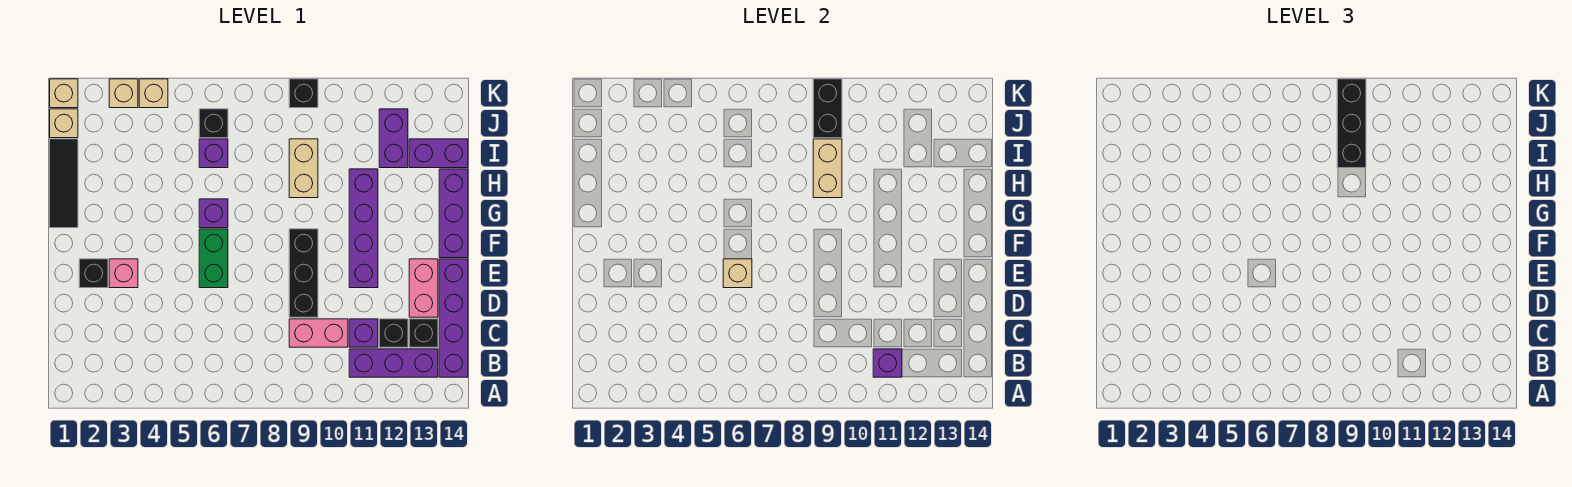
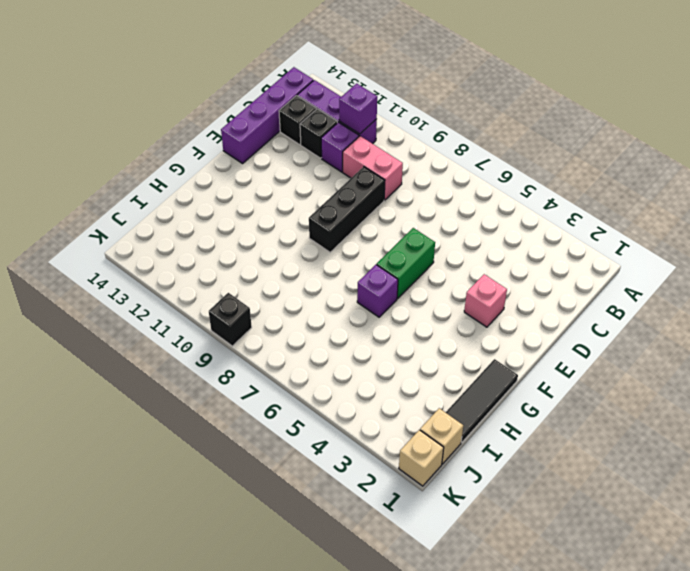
none -> pink 1x2 brick [409,259,438,317]
none -> black 1x1 brick [79,259,108,288]
none -> purple 1x4 brick [349,169,378,288]
none -> purple 1x3 brick [439,169,468,258]

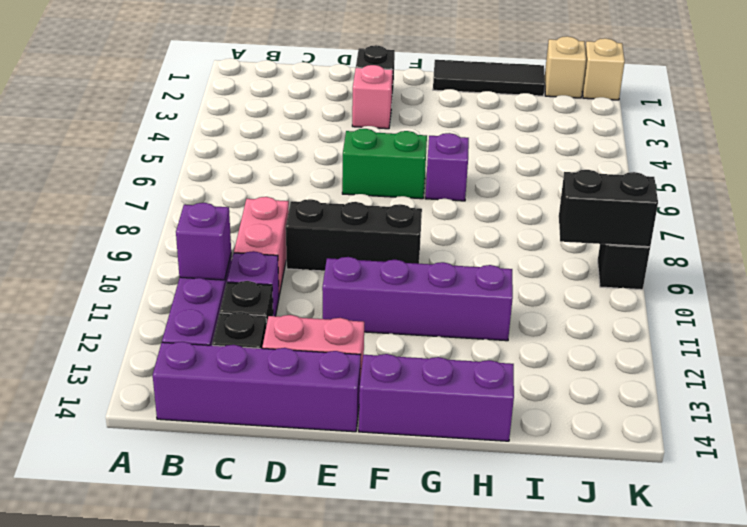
none -> tan 1x2 brick [289,139,318,198]
none -> purple 1x1 brick [199,139,228,168]
none -> purple 1x2 brick [379,109,408,168]
none -> purple 1x2 brick [409,139,468,168]

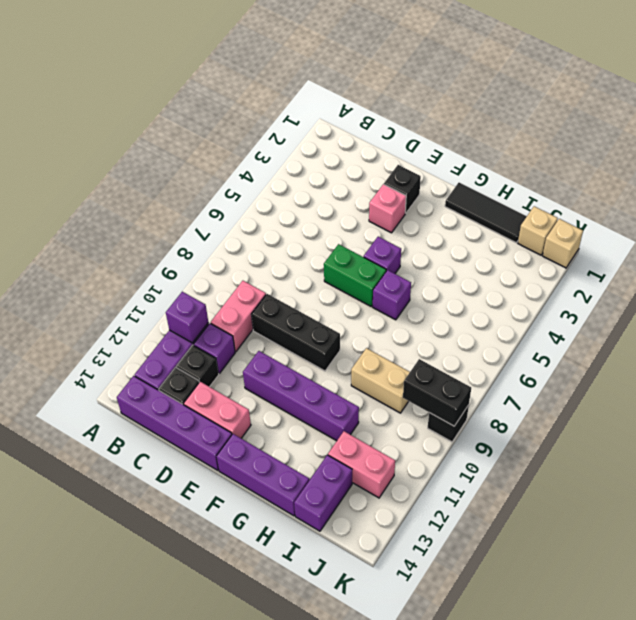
purple 1x1 brick [364,237,401,274] -> purple 1x1 brick moved to [199,139,228,168]
pink 1x2 brick [328,431,395,498] -> purple 1x2 brick [379,109,408,168]
none -> black 1x1 brick [199,109,228,138]
none -> tan 1x1 brick [109,79,138,108]
none -> tan 1x1 brick [139,79,168,108]
none -> tan 1x1 brick [723,259,752,288]

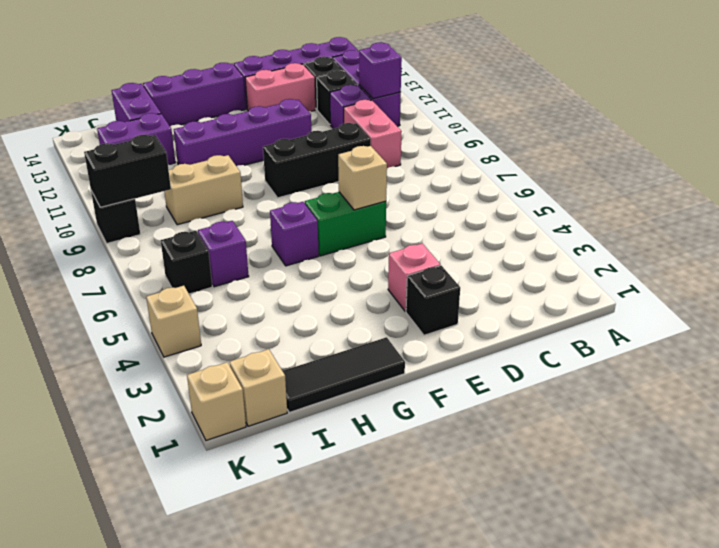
none -> tan 1x1 brick [109,79,138,108]
none -> tan 1x2 brick [813,139,842,198]
none -> black 1x3 brick [1337,79,1366,168]

